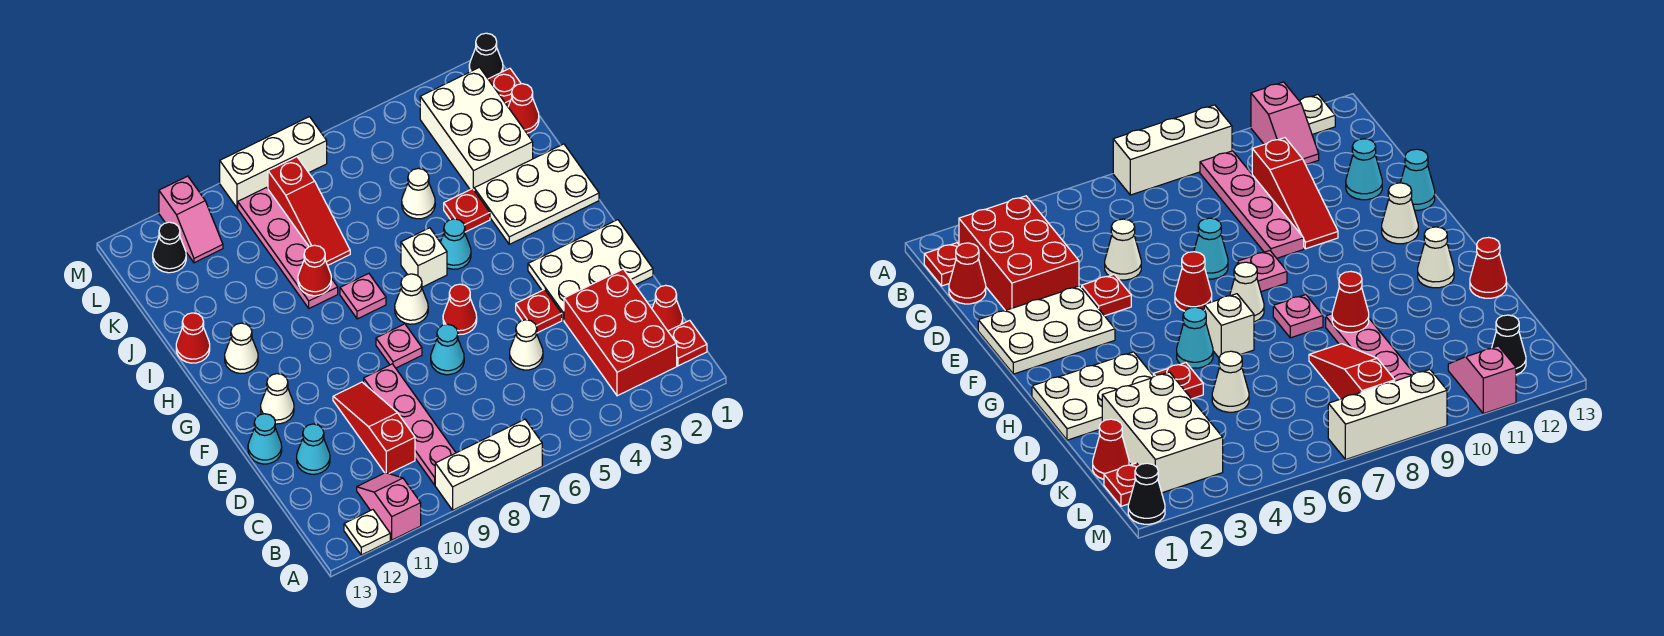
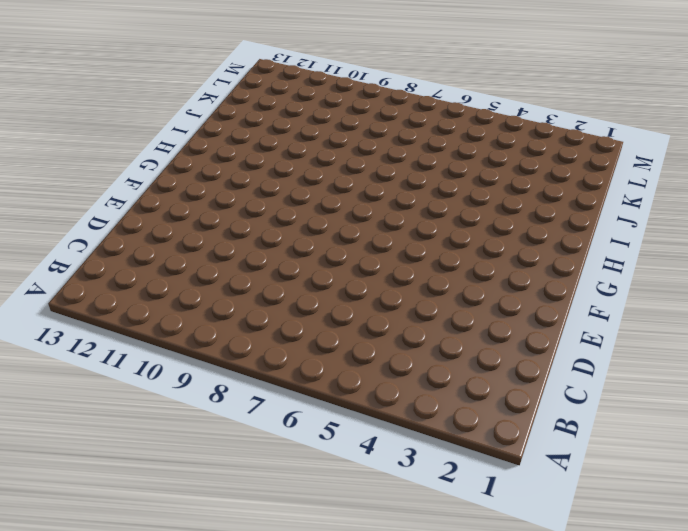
none -> white 1x3 brick [435,419,542,510]
none -> pink 1x2 slope [357,473,421,540]
none -> white 1x1 plate [344,510,390,555]
none -> red 1x1 plate [668,320,707,366]

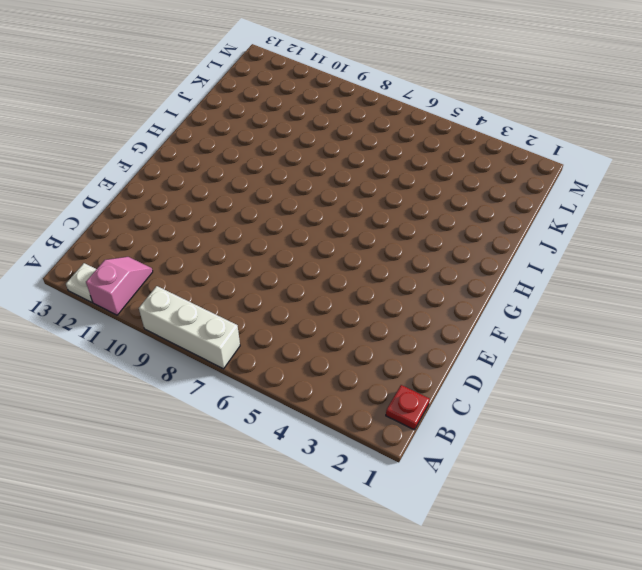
none -> red 2x3 brick [564,269,677,396]
none -> pink 1x4 plate [364,364,456,485]
none -> red 1x1 cone [652,285,683,331]
none -> red 1x3 slope [333,382,415,474]

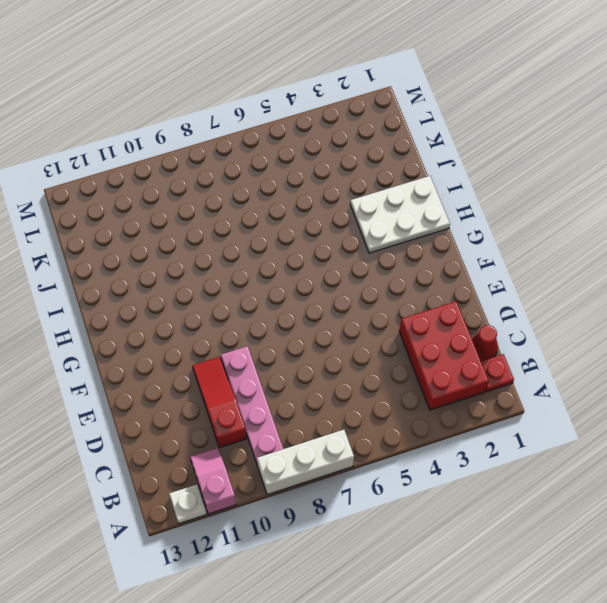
none -> white 1x1 cone [510,320,543,370]
none -> cyan 1x1 cone [297,424,330,474]
none -> white 2x3 plate [528,220,653,320]
none -> red 1x1 plate [516,290,562,333]

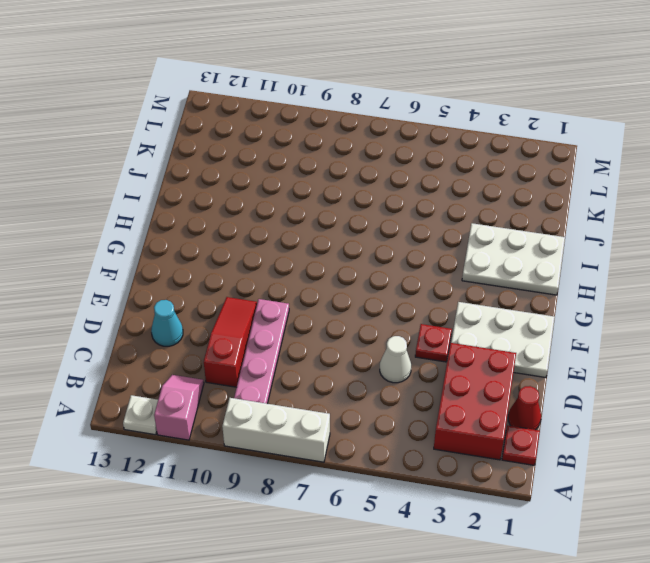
none -> cyan 1x1 cone [431,324,464,375]
none -> cyan 1x1 cone [248,414,282,464]
none -> red 1x1 cone [443,284,477,335]
none -> pink 1x1 plate [376,324,422,368]

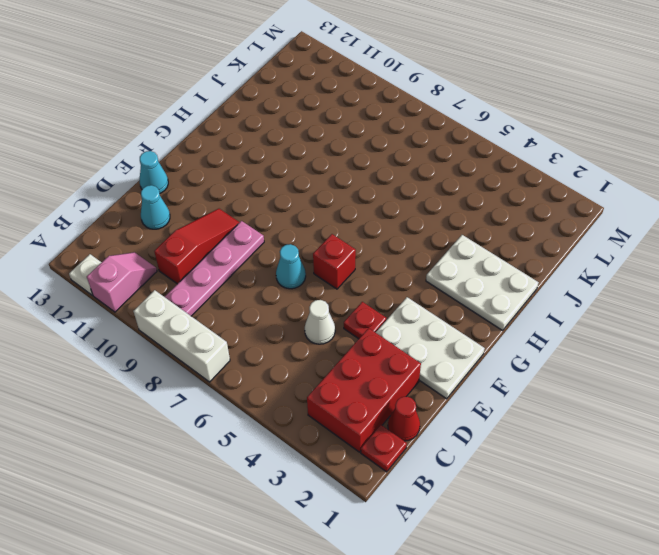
red 1x1 brick [313,234,356,289] -> red 1x1 cone [443,284,477,335]
none -> pink 1x1 plate [376,324,422,368]
none -> white 1x1 cone [261,374,294,424]
none -> white 1x1 cone [395,274,428,324]
none -> cyan 1x1 cone [440,219,471,269]

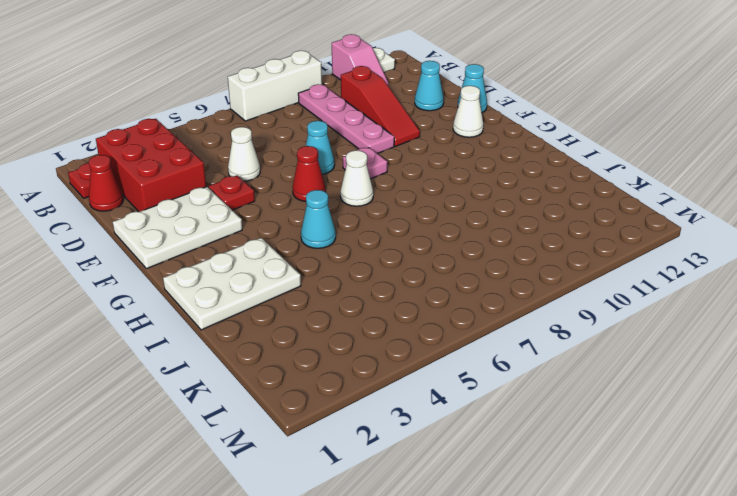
none -> white 1x1 brick [401,228,447,287]
none -> pink 1x1 plate [340,274,386,319]
none -> white 1x1 cone [225,323,258,373]
none -> red 1x1 plate [444,189,490,232]

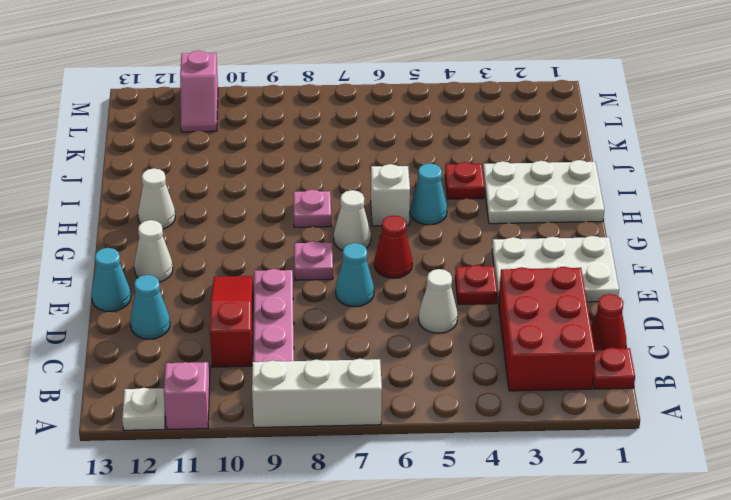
none -> pink 1x4 plate [238,187,338,308]
none -> red 1x1 cone [176,313,210,363]
none -> white 2x3 brick [420,67,533,190]
none -> white 1x1 cone [402,168,435,219]

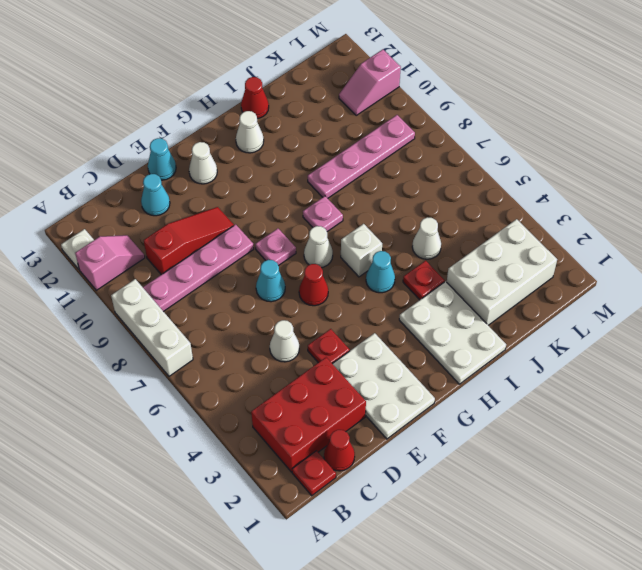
none -> red 1x3 slope [268,157,350,265]
none -> red 1x1 cone [508,84,539,133]
none -> red 1x1 plate [488,68,521,106]
none -> black 1x1 cone [153,222,186,273]

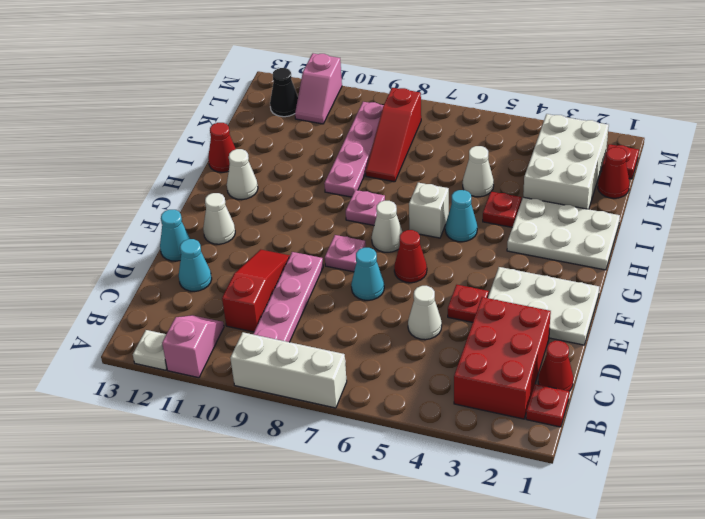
none -> black 1x1 cone [469,33,503,79]
none -> white 1x3 brick [220,117,327,208]
none -> red 1x1 cone [298,245,331,296]

